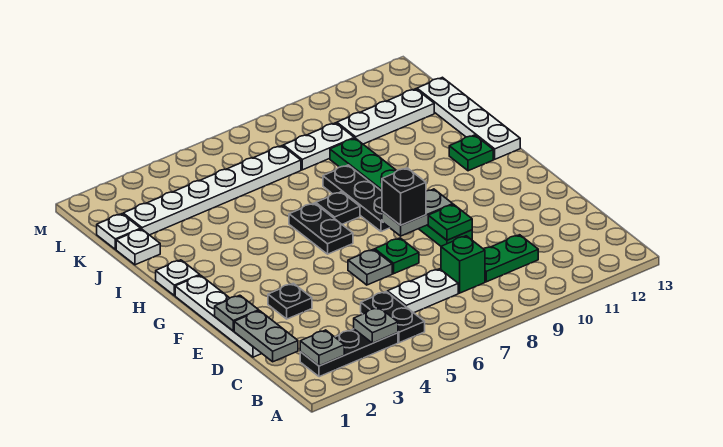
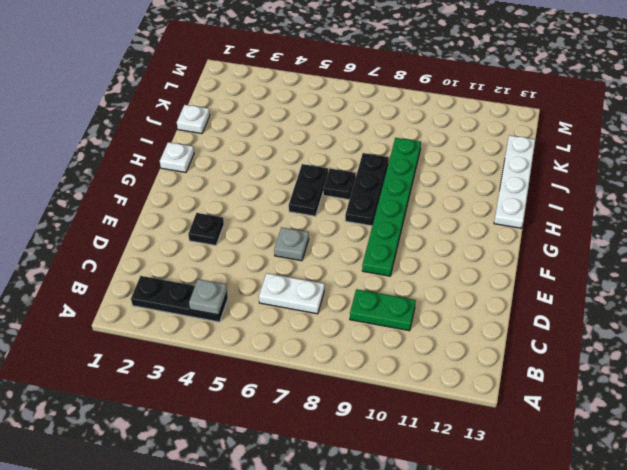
none -> black 1x2 plate [361,292,425,343]
none -> green 1x1 brick [441,236,485,293]
none -> white 1x4 plate [175,275,262,357]

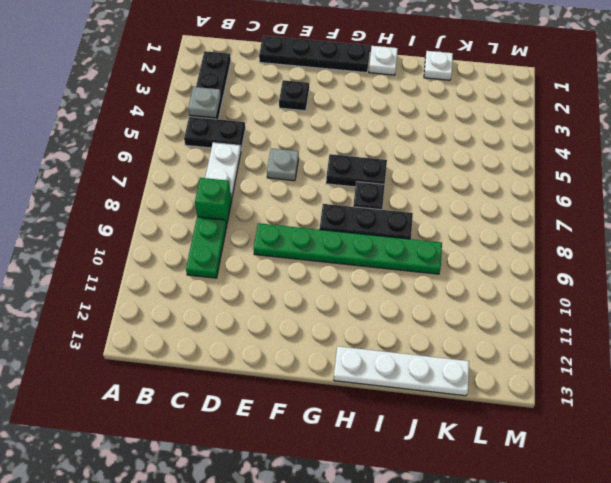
black 1x4 plate [259,36,370,73] -> white 1x4 plate [175,275,262,357]
none -> green 1x1 plate [375,238,419,274]
none -> green 1x1 plate [449,135,493,171]
none -> white 1x1 plate [97,214,141,249]

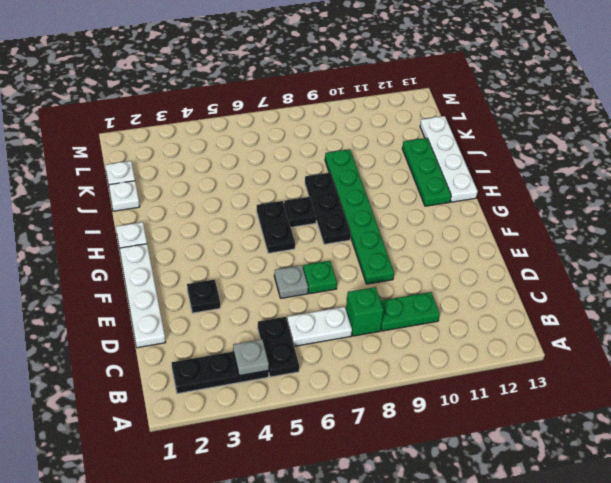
green 1x3 plate [402,138,451,206] -> green 1x1 plate [449,135,493,171]
none -> white 1x6 plate [123,146,301,235]
none -> white 1x2 plate [283,123,354,170]
none -> white 1x3 plate [337,89,434,144]

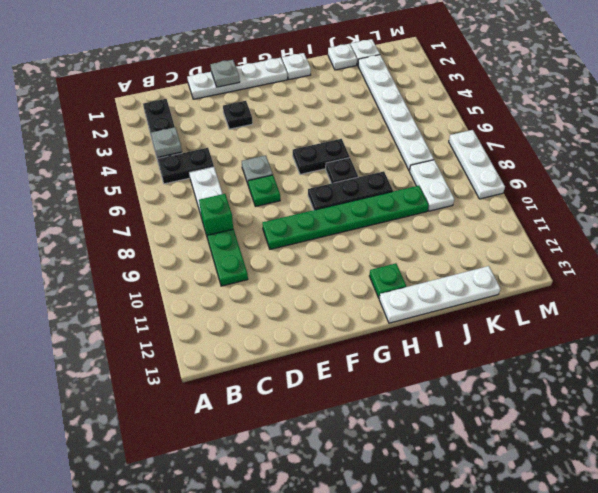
white 1x3 plate [449,130,505,199] -> white 1x3 plate moved to [337,89,434,144]
none -> grey 1x1 plate [300,330,344,366]
none -> grey 1x2 plate [234,311,298,362]
none -> green 1x1 plate [428,204,472,240]

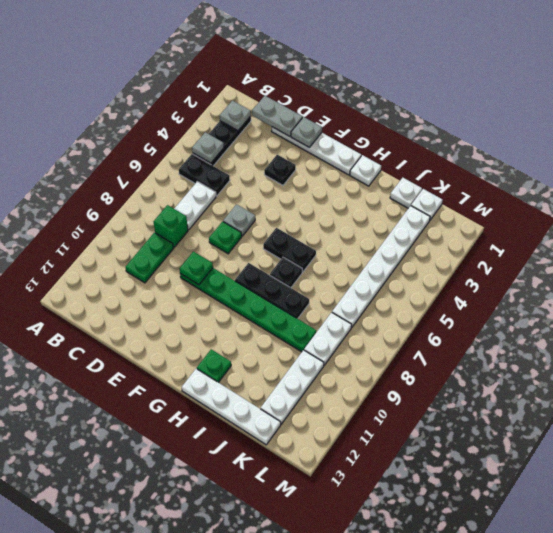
none -> grey 1x2 plate [382,189,453,236]
none -> black 1x1 brick [382,168,426,225]

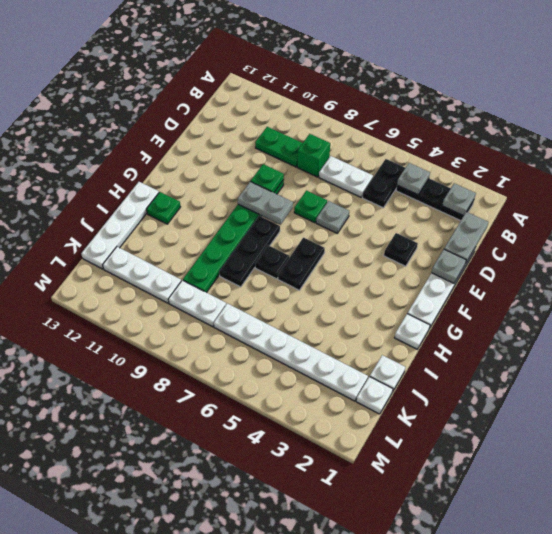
none -> black 1x1 brick [382,168,426,225]

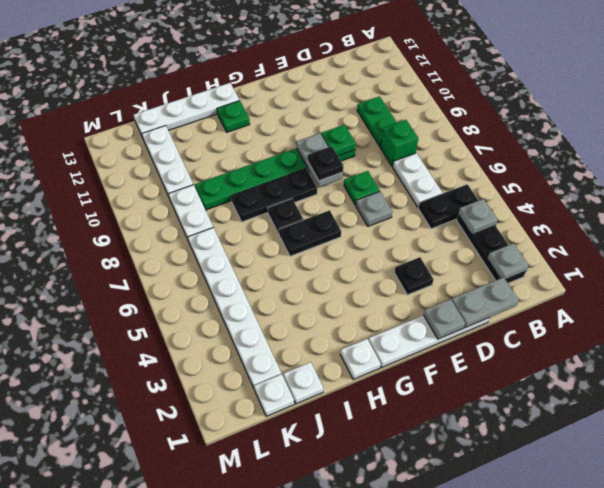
black 1x1 plate [308,146,343,181] -> black 1x1 brick [382,168,426,225]

